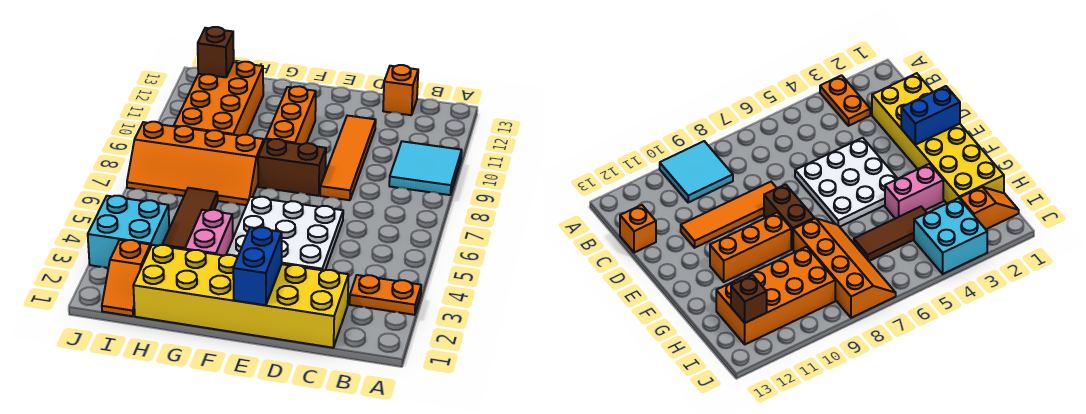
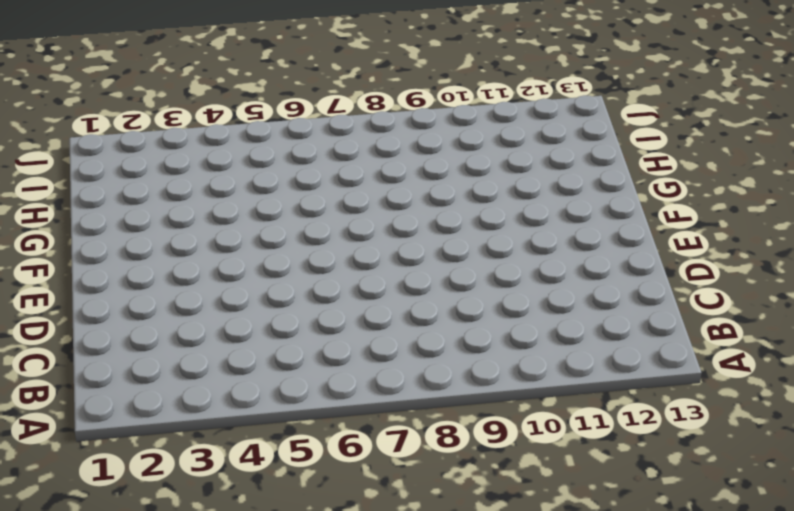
none -> orange 1x2 plate [350,275,421,315]
none -> cyan 2x2 tile [389,141,462,195]
none -> yellow 2x6 brick [133,245,348,348]

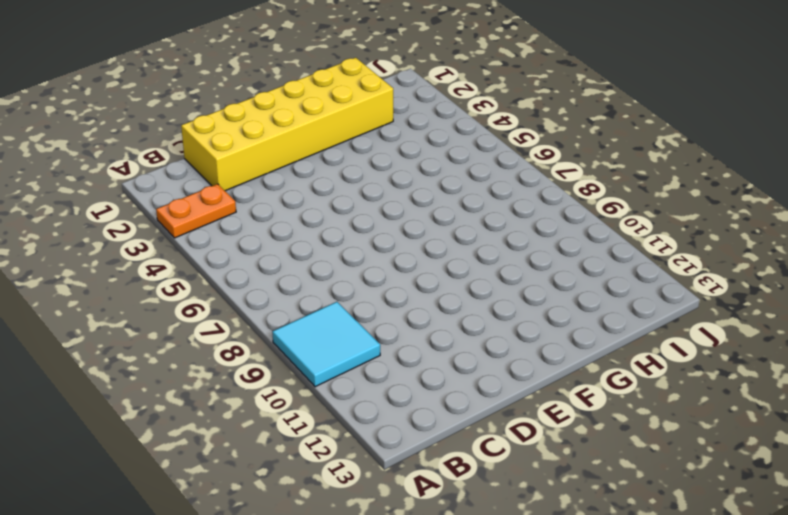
none -> orange 1x1 brick [383,65,418,115]
none -> white 3x3 plate [226,197,343,271]
none -> orange 1x4 tile [320,116,376,200]

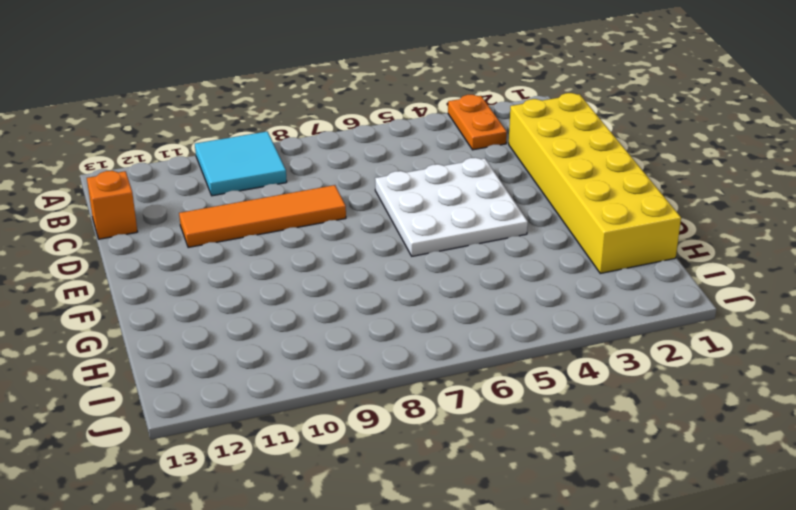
none -> brown 1x2 brick [258,139,326,196]
none -> orange 1x3 brick [266,86,316,144]
none -> pink 1x2 brick [185,210,233,256]

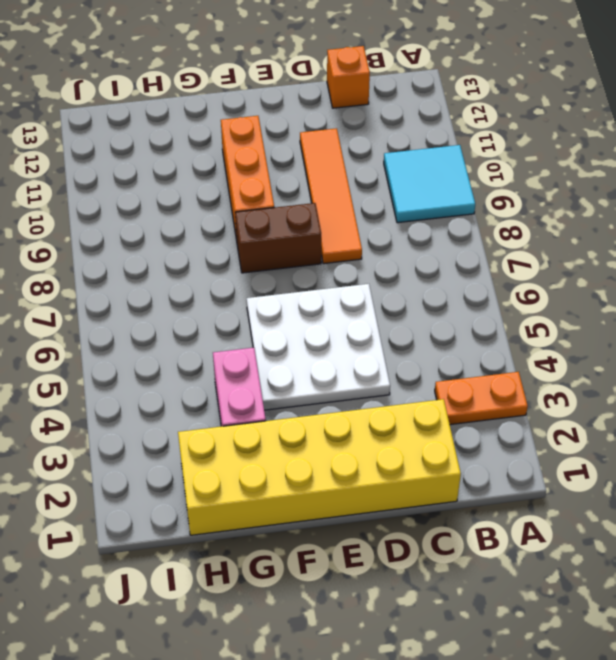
none -> orange 2x4 slope [127,122,264,205]
none -> brown 1x3 tile [162,188,218,250]
none -> orange 2x4 brick [174,62,263,136]

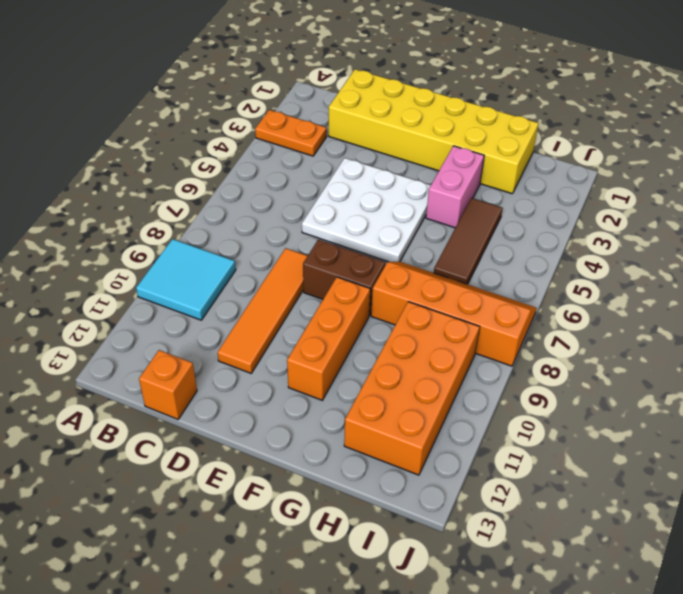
none -> orange 1x2 slope [102,240,150,316]
none -> cyan 2x2 brick [88,196,169,268]
none -> blue 1x2 brick [233,227,282,305]

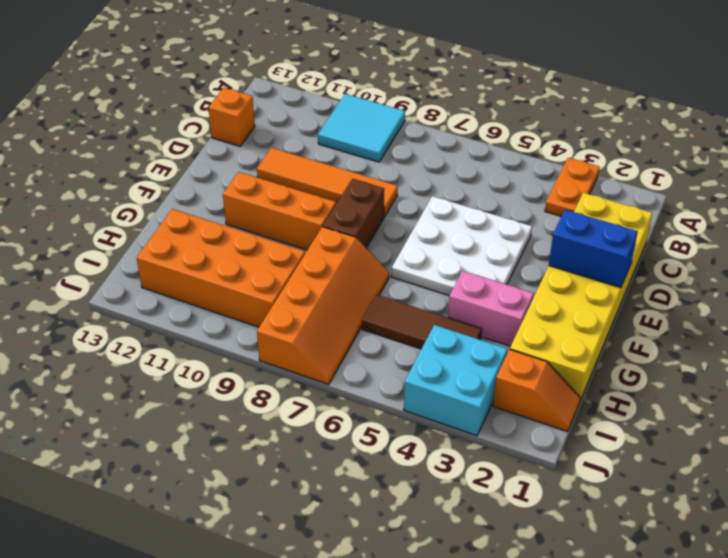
none -> brown 1x1 brick [198,27,234,77]

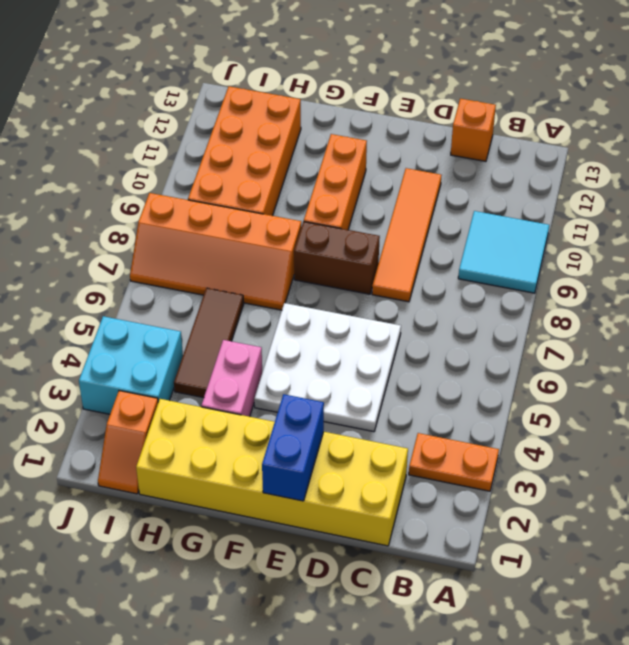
none -> brown 1x1 brick [198,27,234,77]

